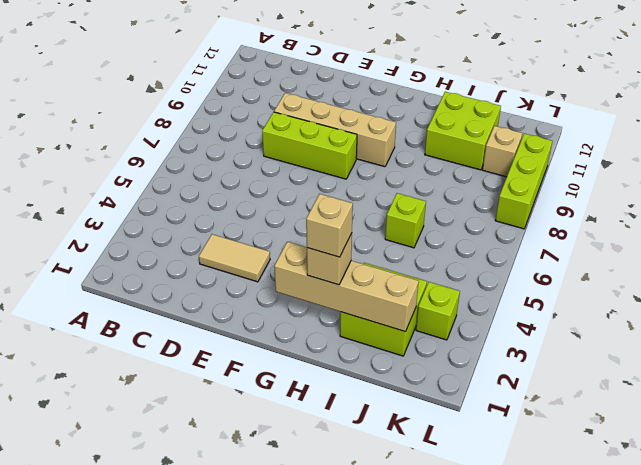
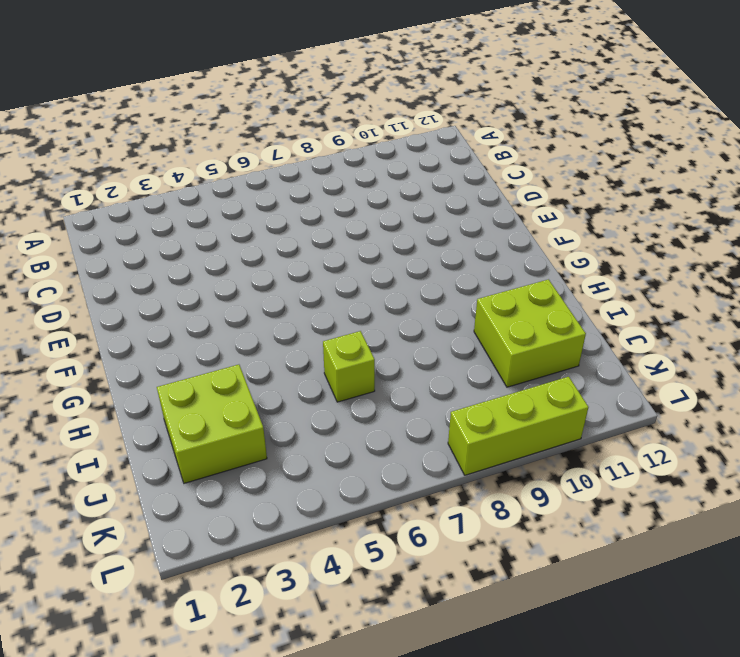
none -> tan 1x2 tile [199,234,270,282]
none -> lime 1x3 brick [262,112,357,179]
none -> tan 1x4 brick [274,93,396,167]

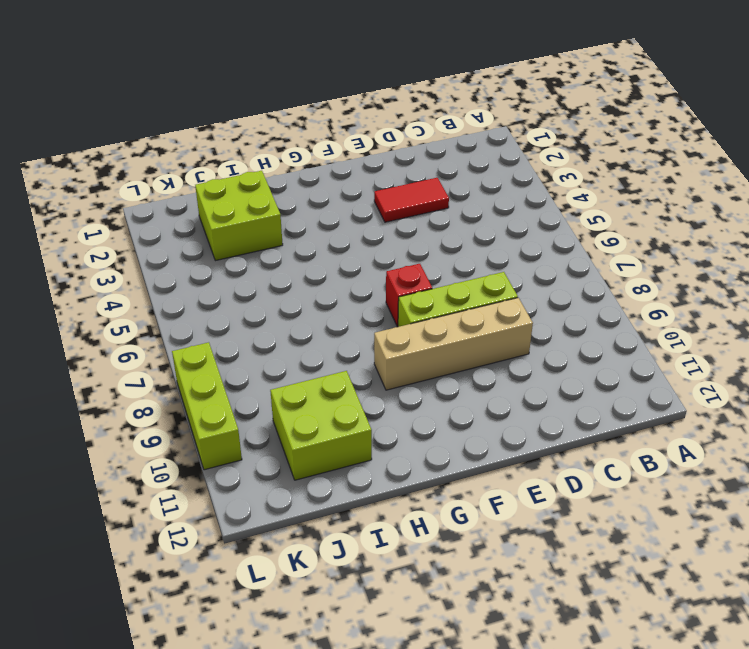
red 1x2 tile [374,178,449,222] -> tan 1x2 tile [199,234,270,282]
red 1x1 brick [386,264,432,327] -> none
none -> lime 1x1 brick [385,193,426,248]
none -> lime 1x1 brick [416,282,460,340]
none -> tan 1x1 brick [483,126,522,177]

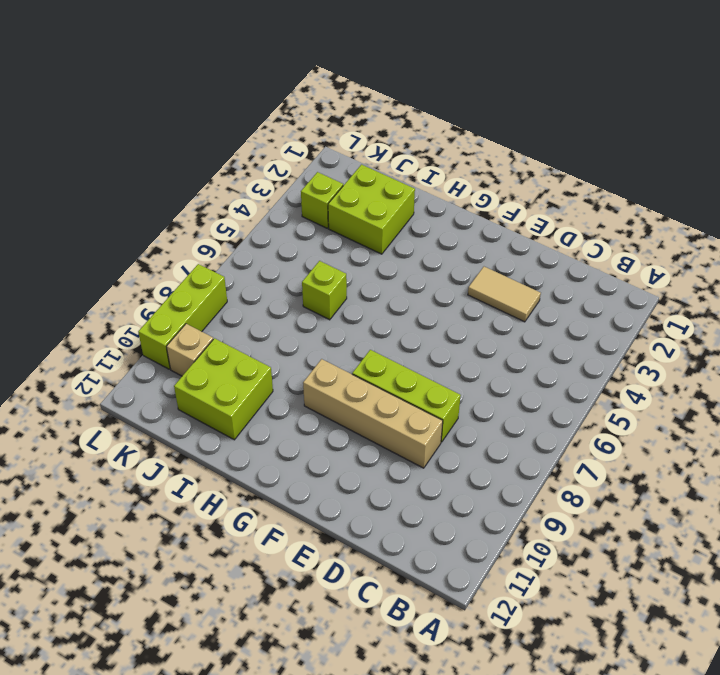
none -> tan 1x4 brick [274,242,419,332]
none -> tan 1x1 brick [307,233,352,285]
none -> tan 1x1 brick [306,194,353,257]

